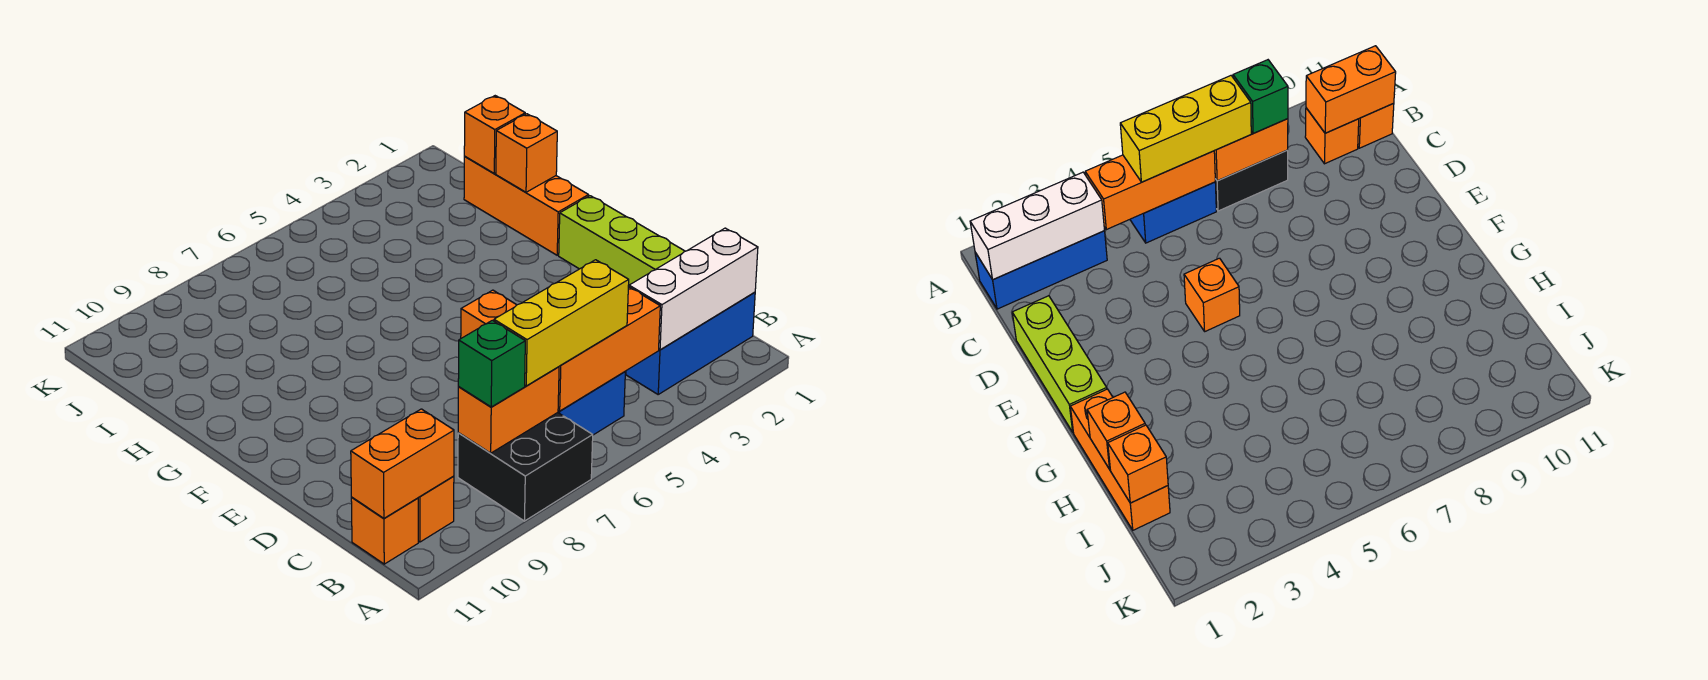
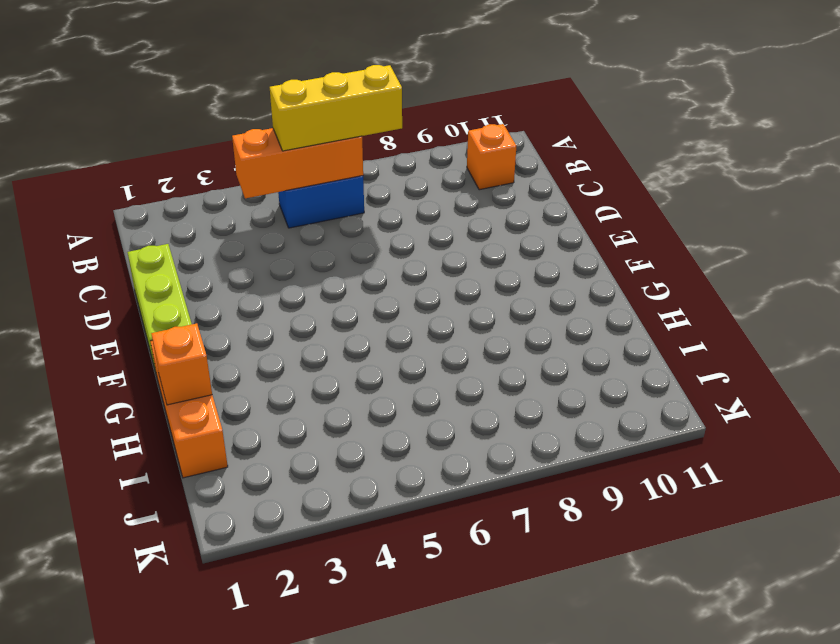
none -> black 2x2 brick [458,413,593,521]
none -> blue 1x3 brick [626,292,755,394]
none -> orange 1x1 brick [351,498,418,564]

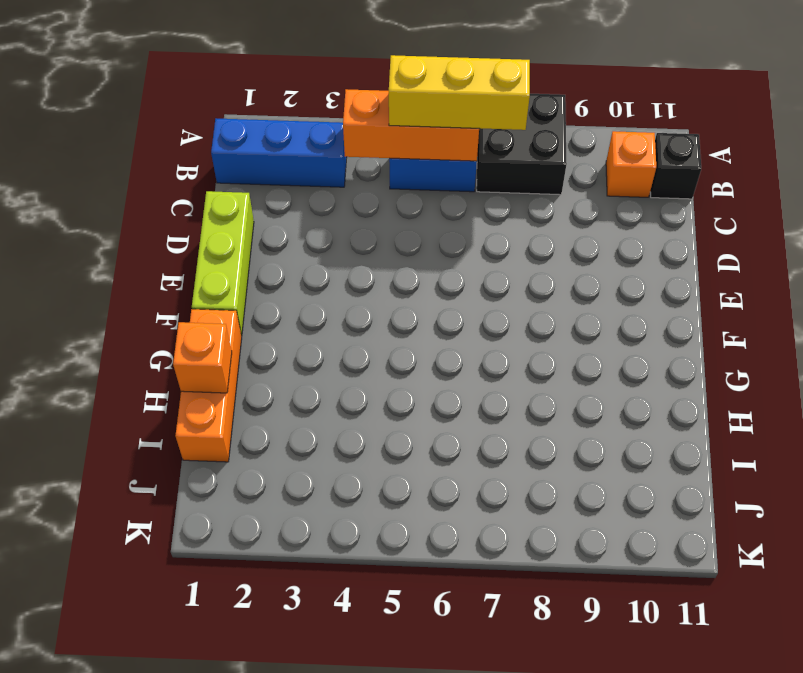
black 1x1 brick [650,133,701,199] -> orange 1x1 brick [351,498,418,564]
none -> orange 1x1 brick [461,290,516,338]
none -> white 1x3 brick [629,228,758,350]
none -> orange 1x2 brick [458,367,559,453]

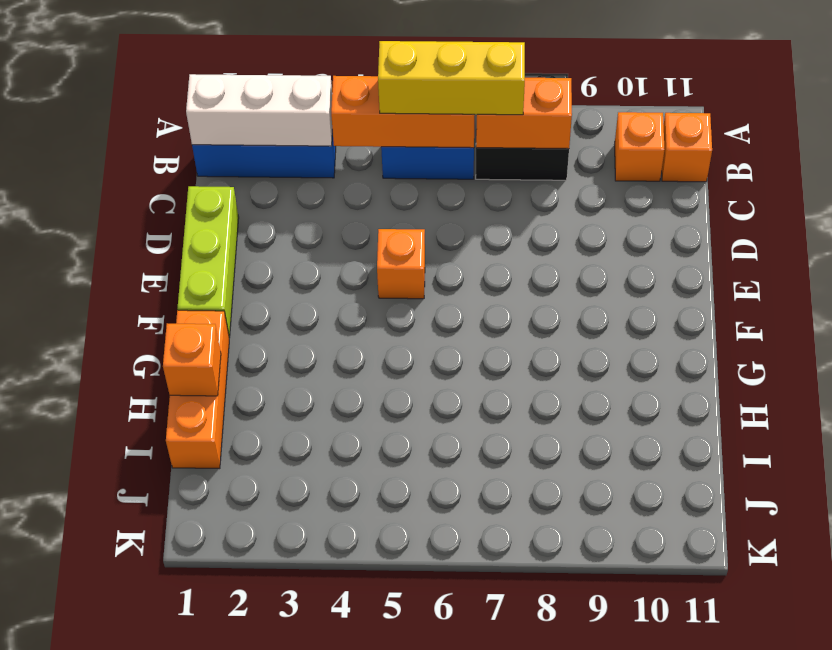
none -> orange 1x2 brick [351,409,454,518]
none -> orange 1x1 brick [464,96,525,173]
none -> green 1x1 brick [458,320,525,407]

